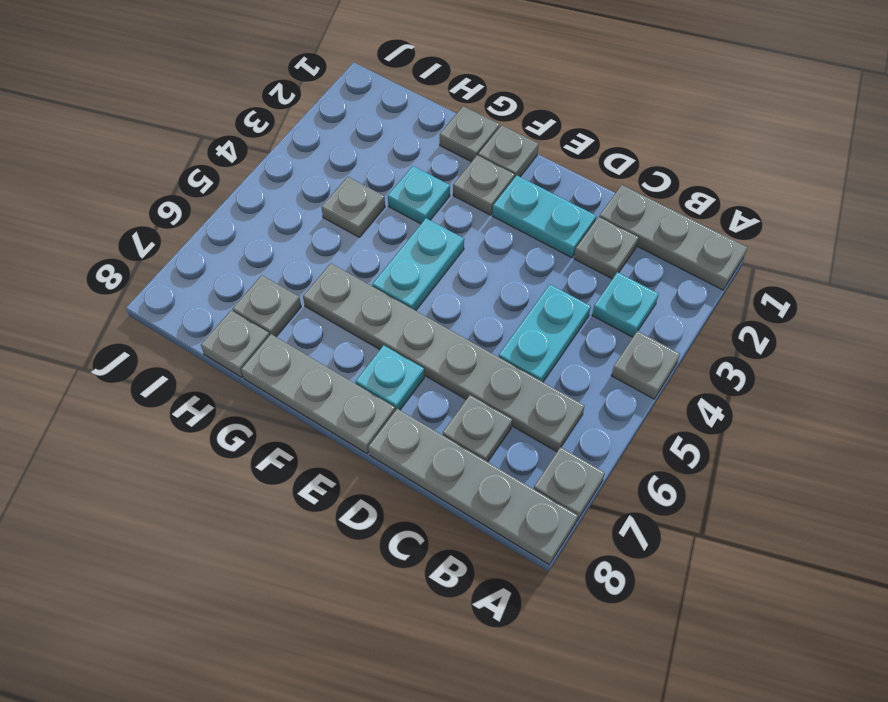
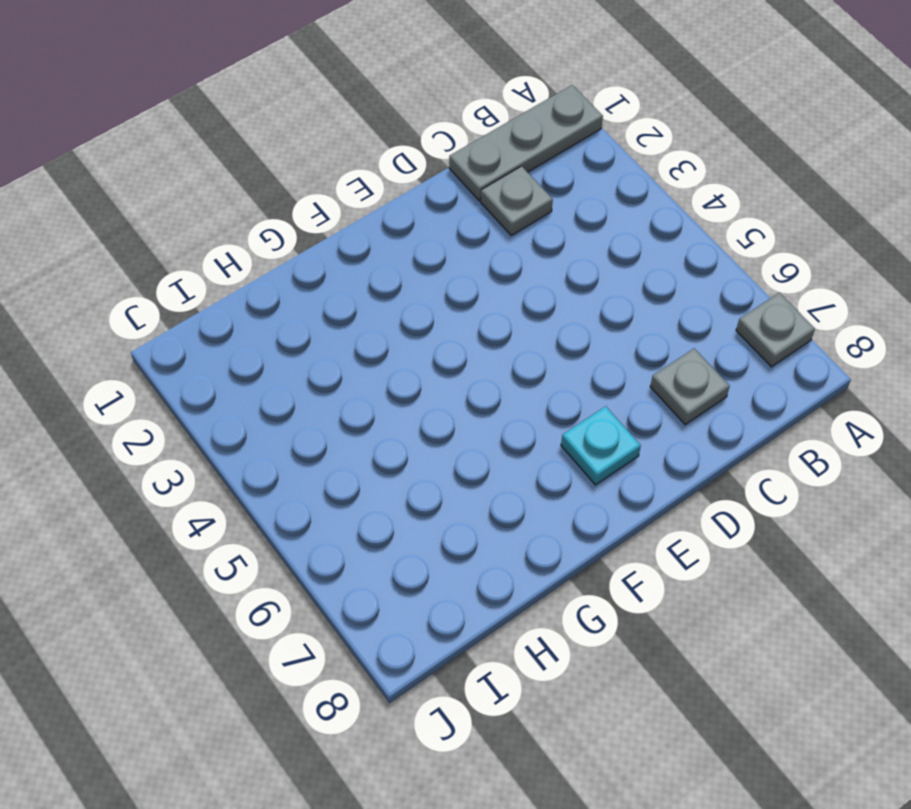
none -> grey 1x1 plate [611,331,680,399]
none -> grey 1x4 plate [368,409,578,565]
none -> cyan 1x1 plate [592,272,659,337]

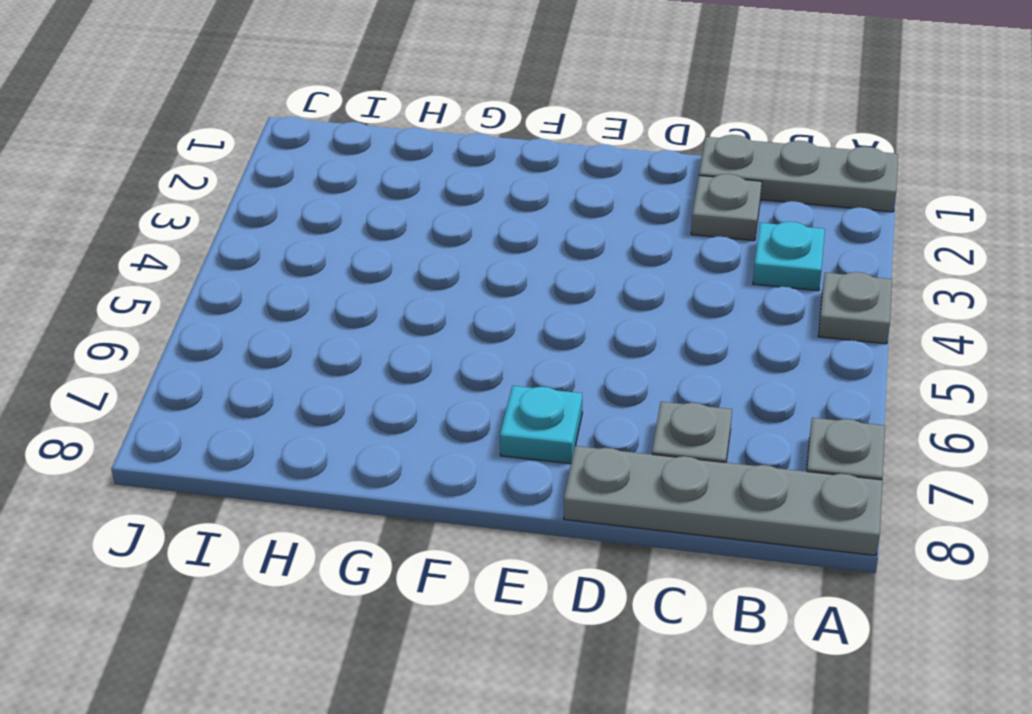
none -> grey 1x6 plate [303,263,585,452]
none -> cyan 1x2 plate [499,285,591,382]
none -> cyan 1x2 plate [492,175,596,258]

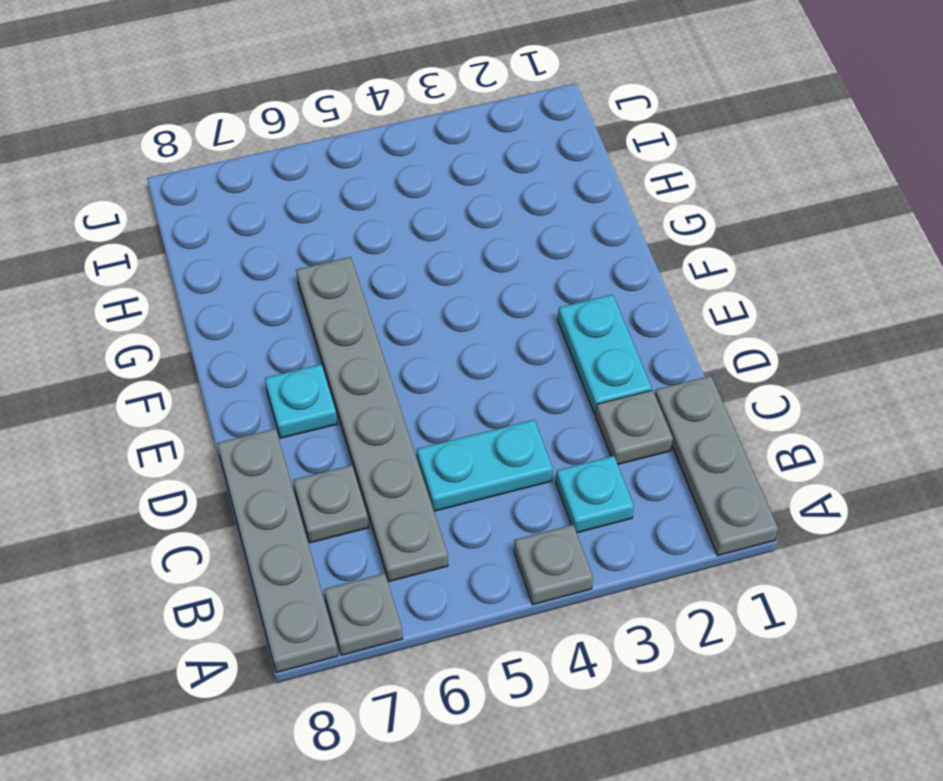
none -> grey 1x3 plate [241,334,395,454]
none -> grey 1x1 plate [478,125,539,178]
none -> grey 1x1 plate [453,155,515,215]

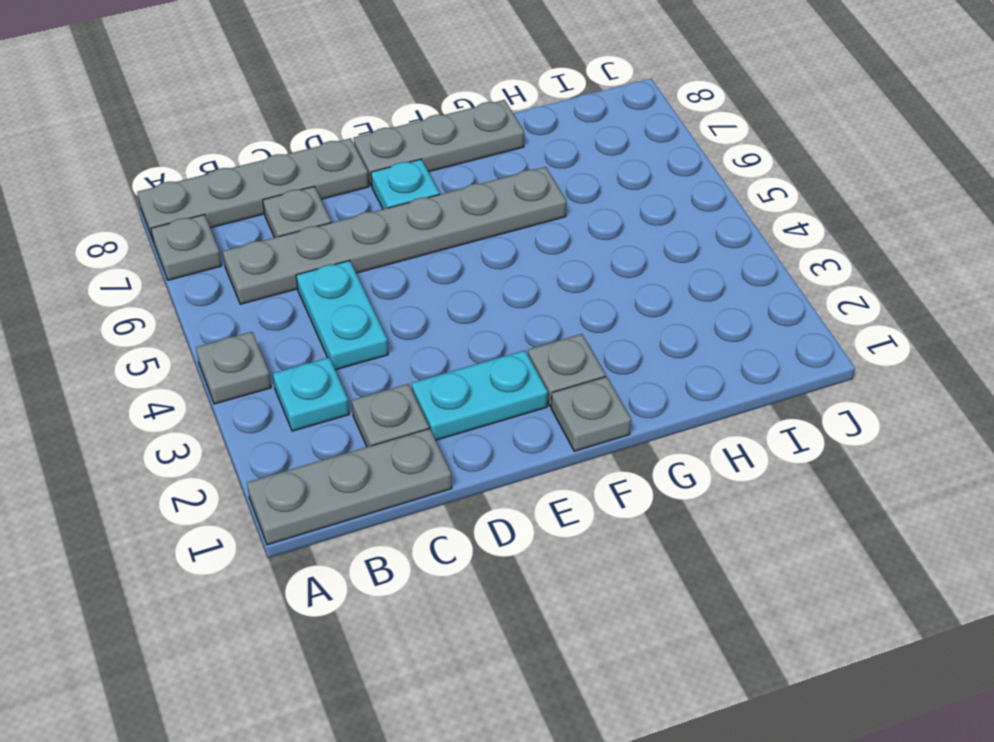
none -> cyan 1x2 plate [372,218,464,311]
none -> grey 1x1 plate [440,106,500,162]
none -> cyan 1x1 plate [388,166,450,224]

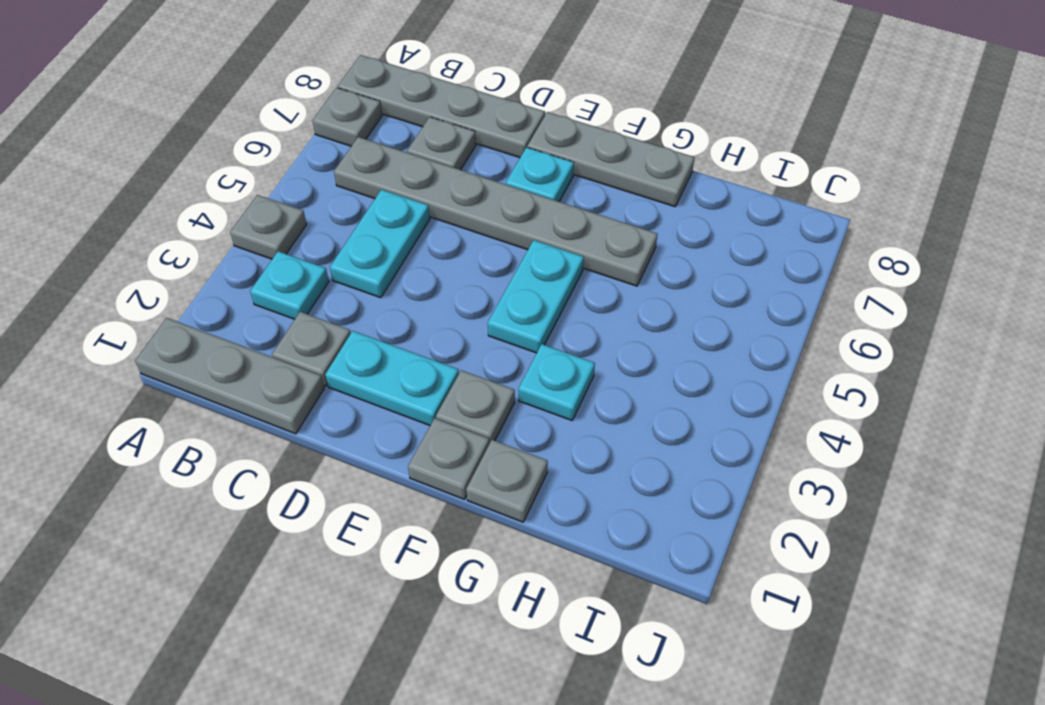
none -> grey 1x1 plate [321,177,385,237]
none -> grey 1x1 plate [233,275,301,337]
none -> grey 1x1 plate [201,311,270,377]

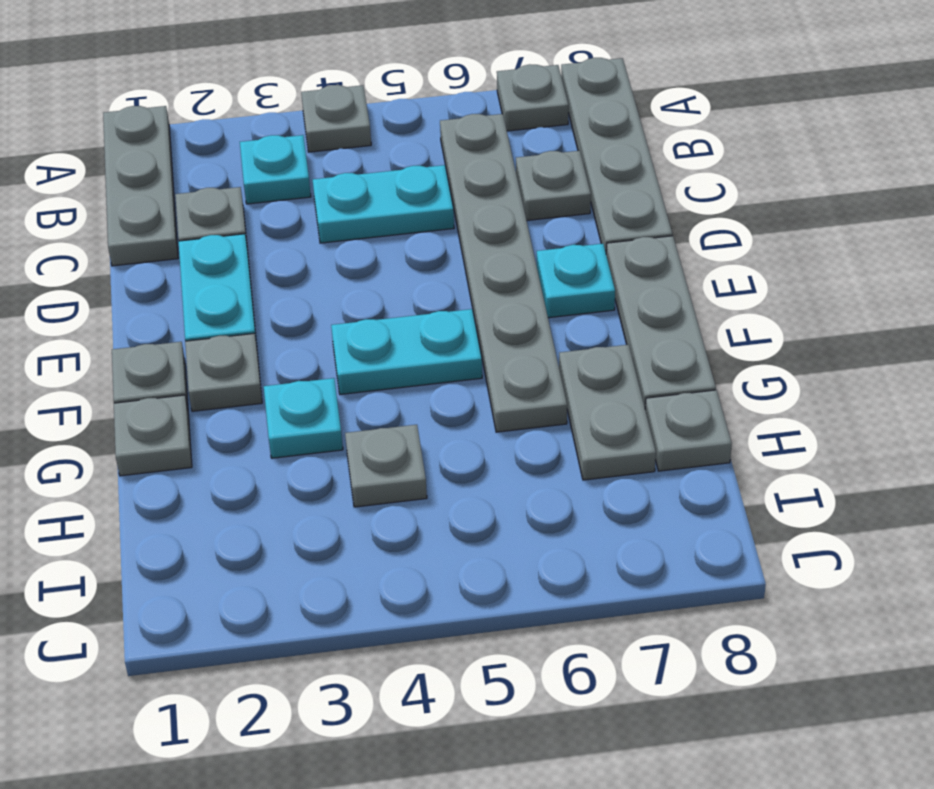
grey 1x2 plate [559,345,656,480] -> grey 1x1 plate [233,275,301,337]

